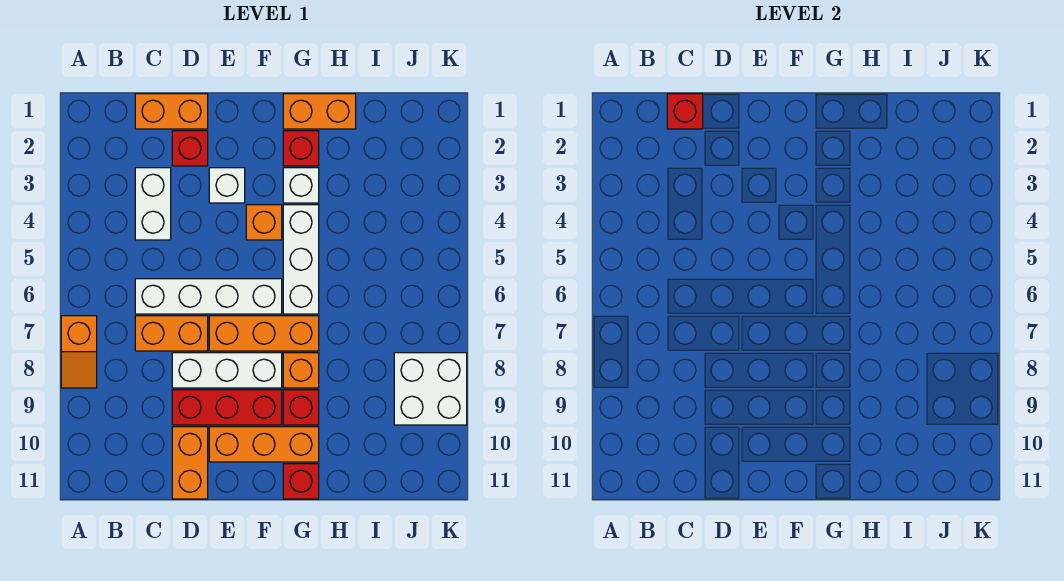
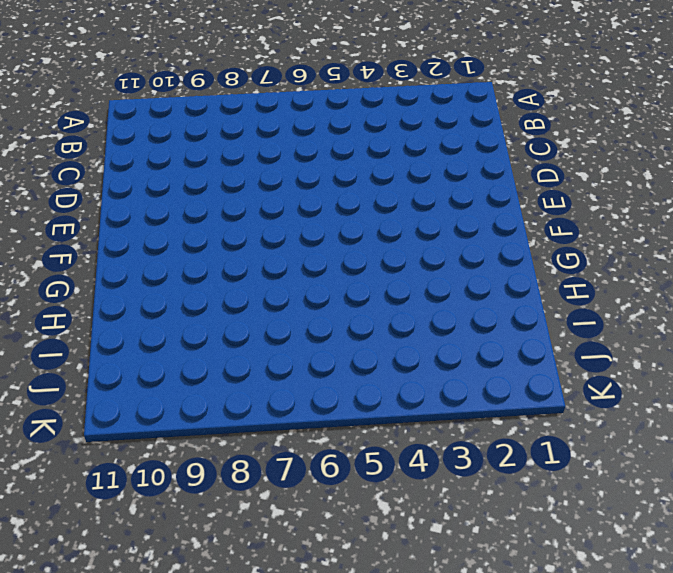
none -> orange 1x2 slope [61,316,97,388]
none -> orange 1x2 brick [135,94,208,129]
none -> white 1x2 brick [135,168,171,240]

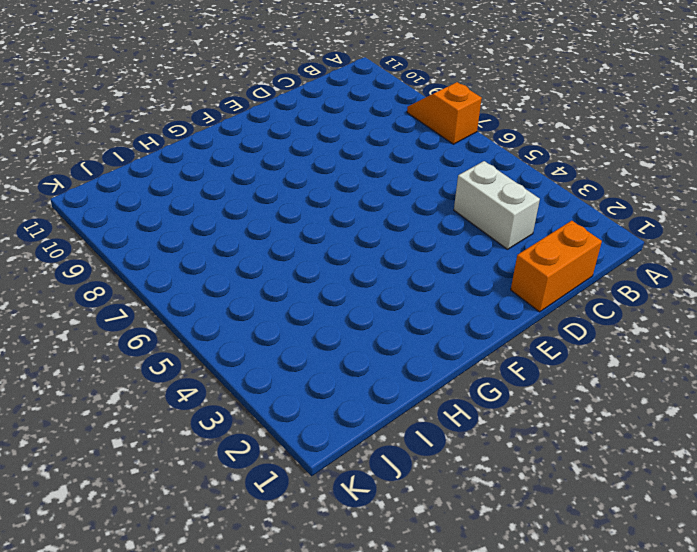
none -> white 1x4 brick [135,279,282,314]
none -> orange 1x2 brick [135,316,208,351]
none -> red 1x1 brick [172,131,208,166]

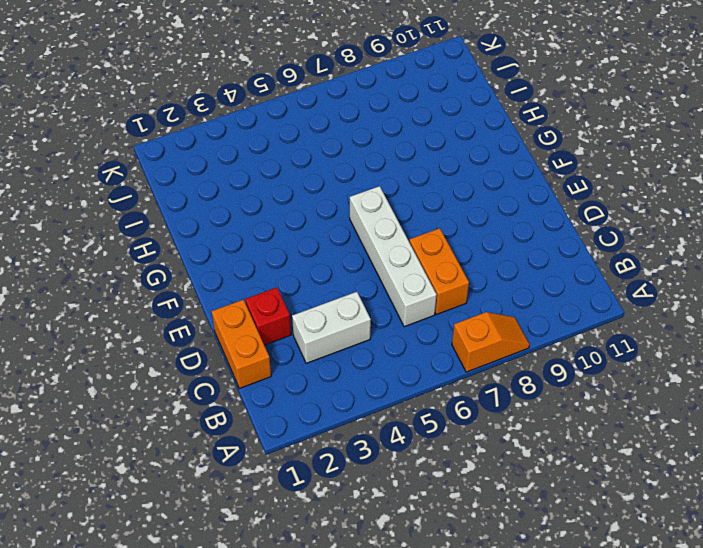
none -> white 1x3 brick [172,353,282,388]
none -> red 1x3 brick [172,390,282,425]
none -> orange 1x2 brick [172,427,208,499]

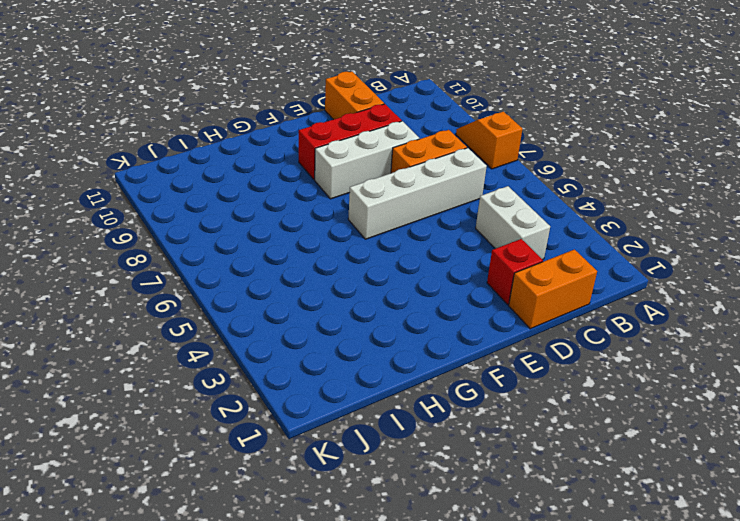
none -> white 1x1 brick [209,168,245,203]
none -> orange 1x3 brick [209,316,319,351]
none -> orange 1x3 brick [209,427,319,462]

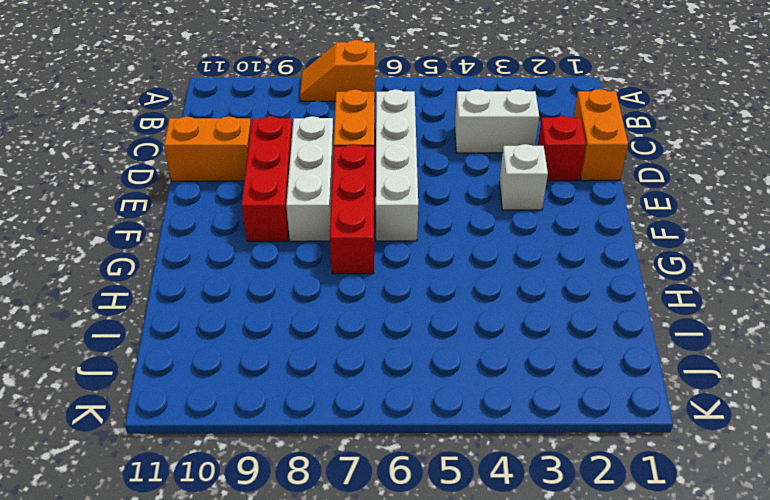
red 1x3 brick [330,144,374,274] -> orange 1x3 brick [209,316,319,351]
none -> orange 1x3 brick [209,427,319,462]
none -> orange 1x1 brick [246,205,282,240]
none -> orange 1x2 brick [283,94,356,129]

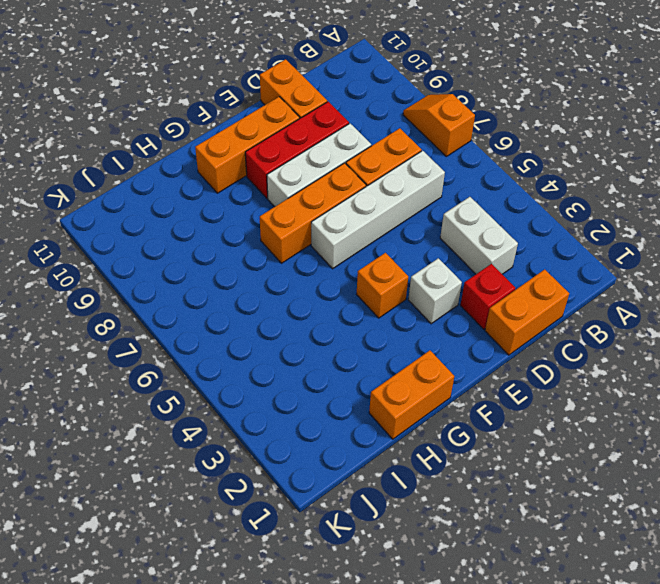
none -> red 1x1 brick [283,131,319,166]
none -> white 1x1 brick [283,168,319,203]
none -> white 1x3 brick [283,205,319,314]

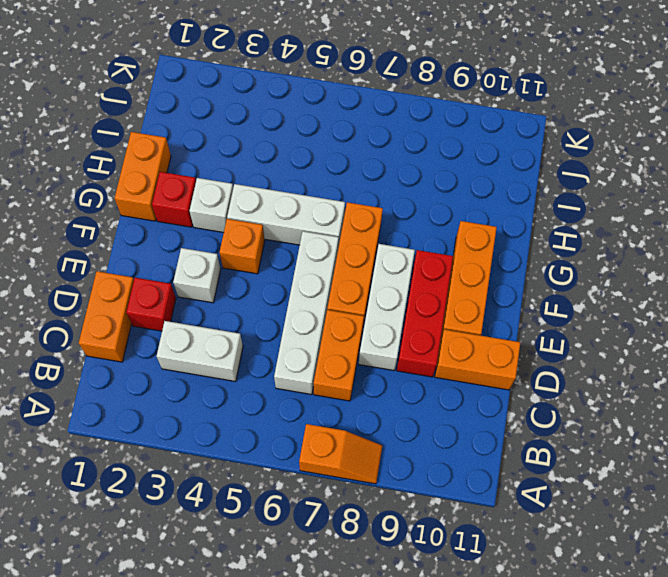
none -> orange 1x1 brick [283,353,319,388]
none -> red 1x1 brick [283,390,319,425]
none -> red 1x1 brick [283,464,319,499]

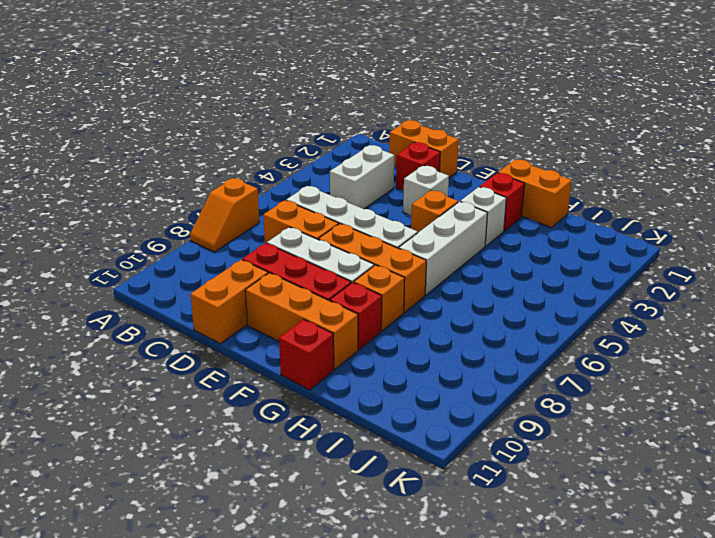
none -> white 2x2 brick [394,353,467,425]
none -> red 1x1 brick [667,94,703,129]

